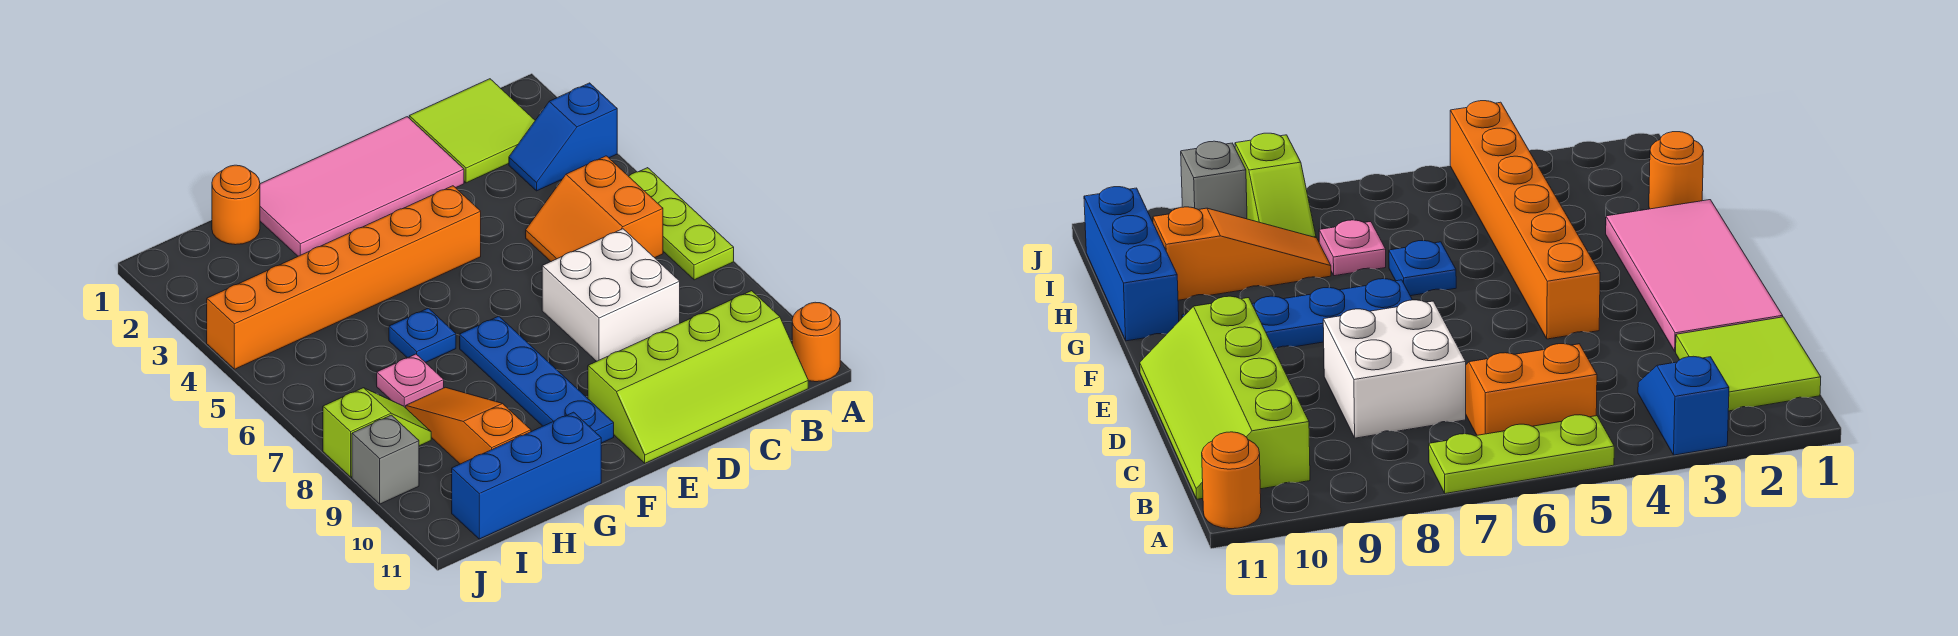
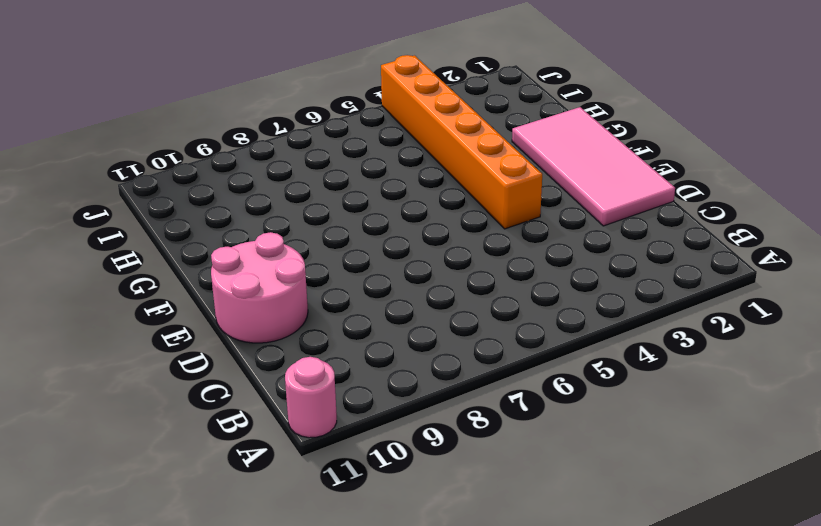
pink 1x1 round brick [285,357,337,438] -> orange 1x1 round brick [792,302,840,382]
pink 2x2 round brick [211,232,308,343] -> lime 2x4 slope [588,291,808,463]
none -> blue 1x2 slope [509,83,617,191]
none -> lime 1x3 plate [629,168,734,280]
none -> lime 2x2 tile [409,79,535,183]

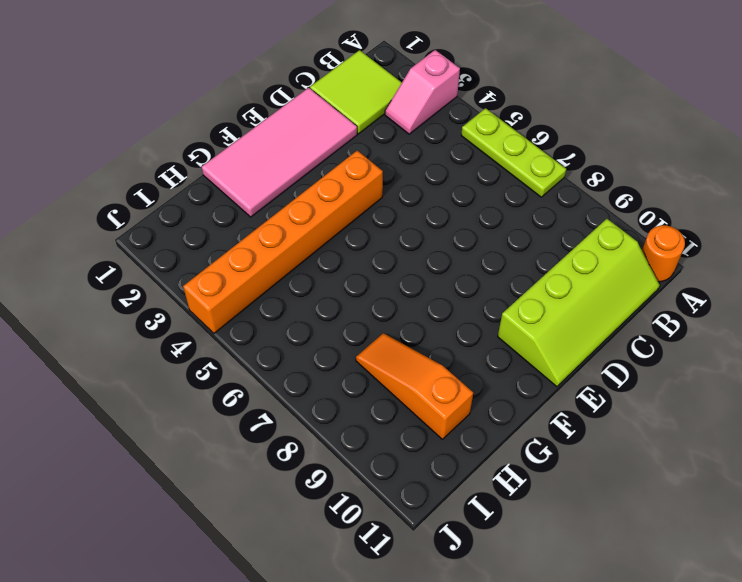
pink 1x2 slope [385,50,460,134] -> blue 1x2 slope [509,83,617,191]
none -> orange 2x2 slope [526,156,663,261]
none -> white 2x2 brick [542,229,680,361]
none -> blue 1x4 plate [460,316,614,443]

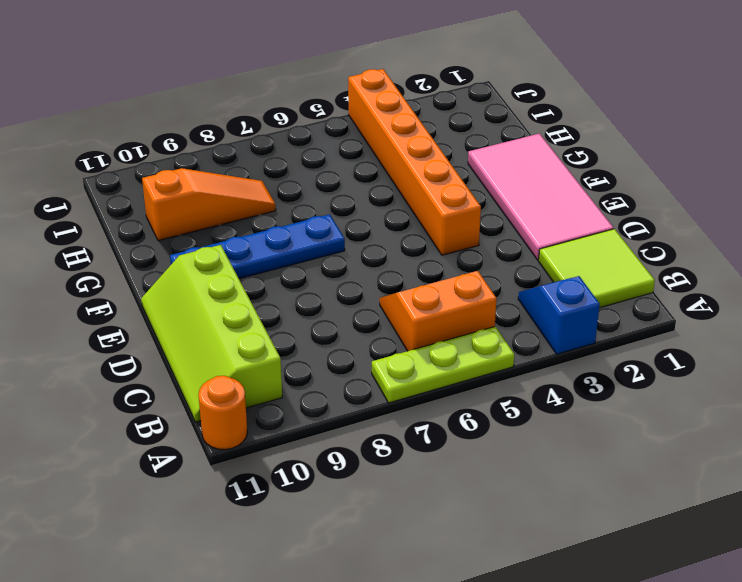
none -> white 2x2 brick [542,229,680,361]
none -> blue 1x1 plate [389,308,456,363]
none -> blue 1x3 brick [452,412,601,539]

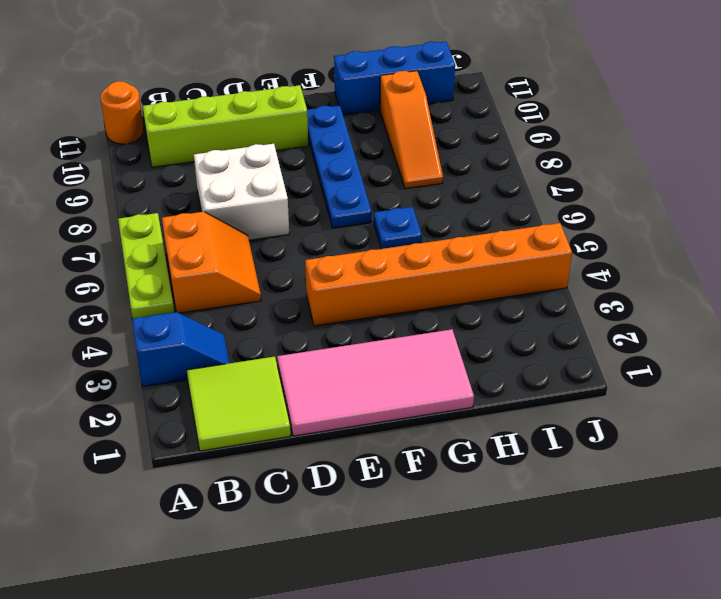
none -> orange 1x1 round brick [212,165,260,245]
none -> pink 1x1 plate [377,354,444,408]
none -> lime 1x2 slope [323,388,431,477]

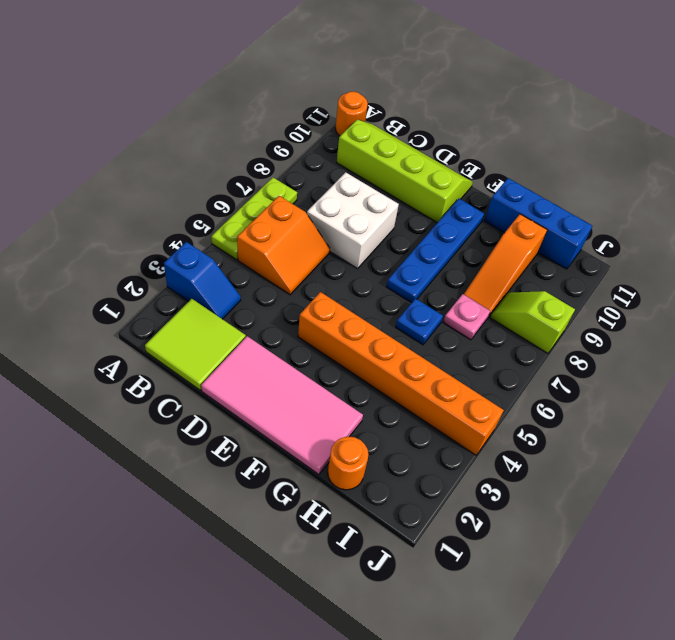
none -> grey 1x1 brick [352,415,419,504]

